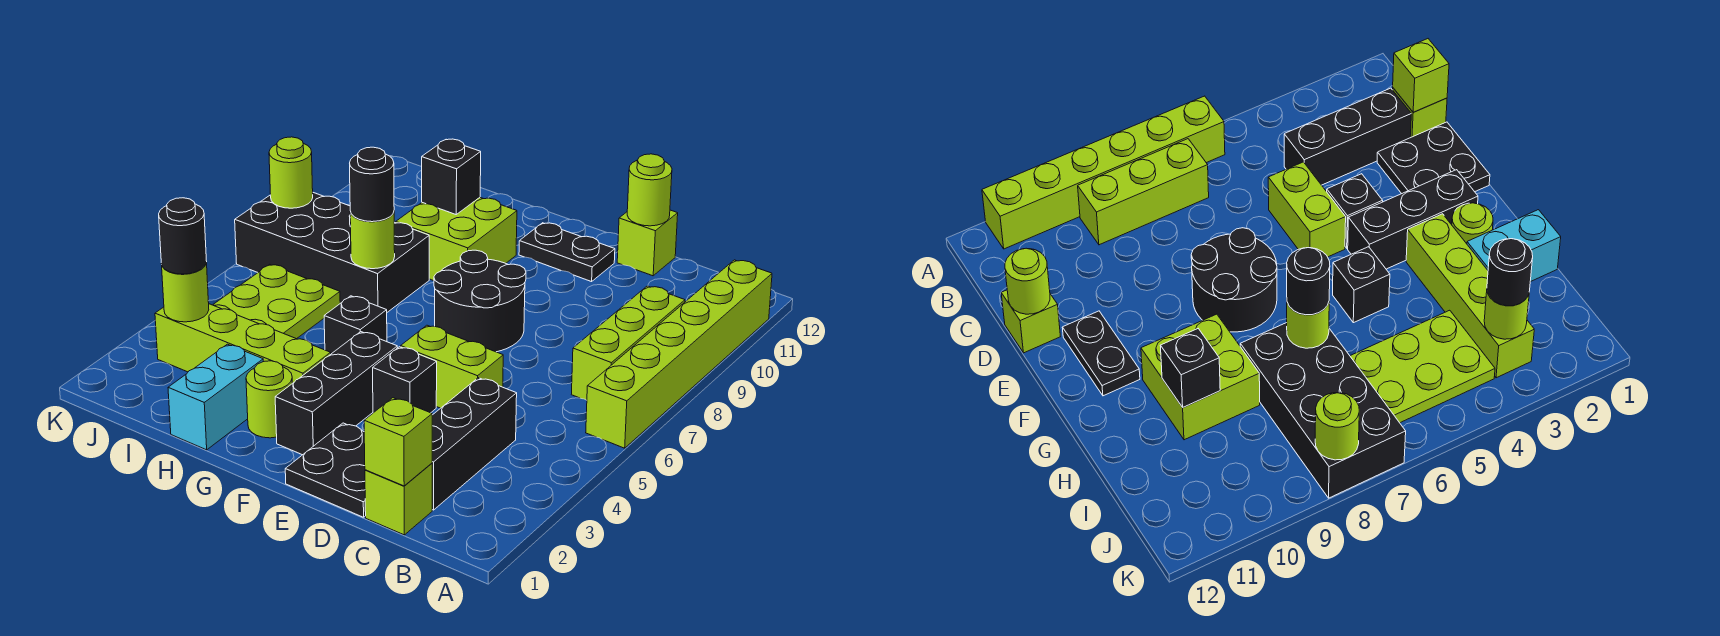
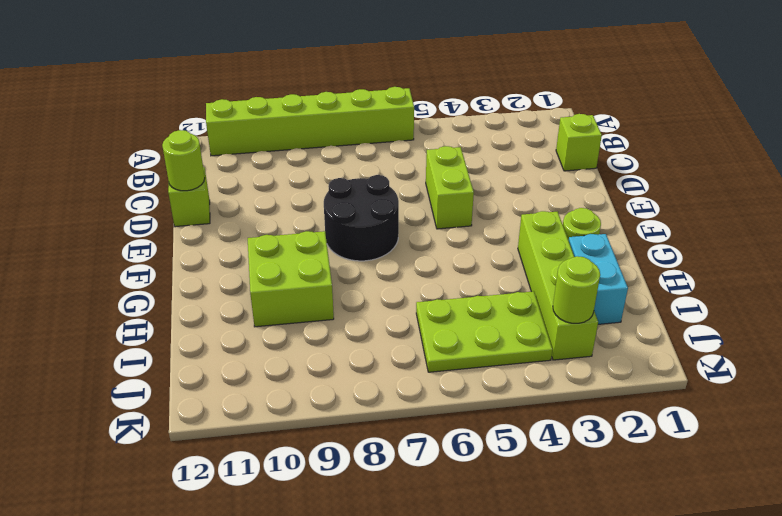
cyan 1x2 brick [569,234,628,324] -> cyan 1x2 brick turned to [168,344,263,450]
none -> lime 1x3 brick [571,286,685,400]
none -> black 1x3 brick [432,378,517,510]
none -> black 2x2 plate [285,423,366,517]

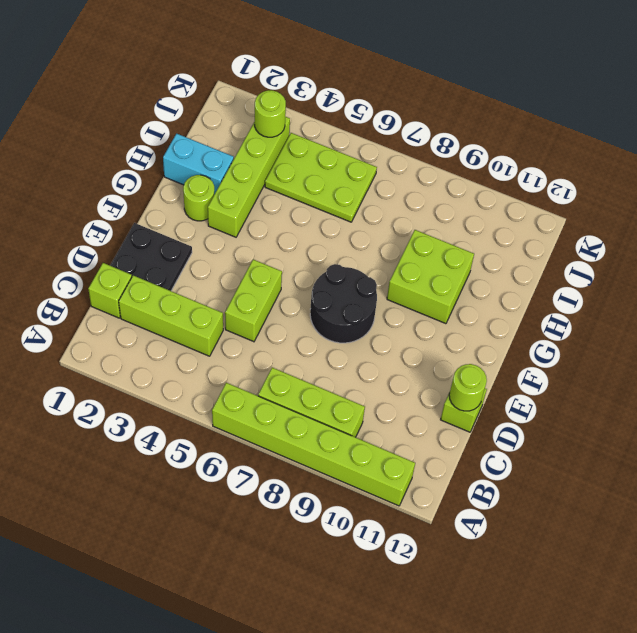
lime 1x3 brick [119,275,223,356] -> black 1x3 brick [432,378,517,510]
none -> black 1x1 brick [373,347,437,413]
none -> black 1x2 plate [519,223,615,282]
none -> black 1x3 brick [275,332,397,455]

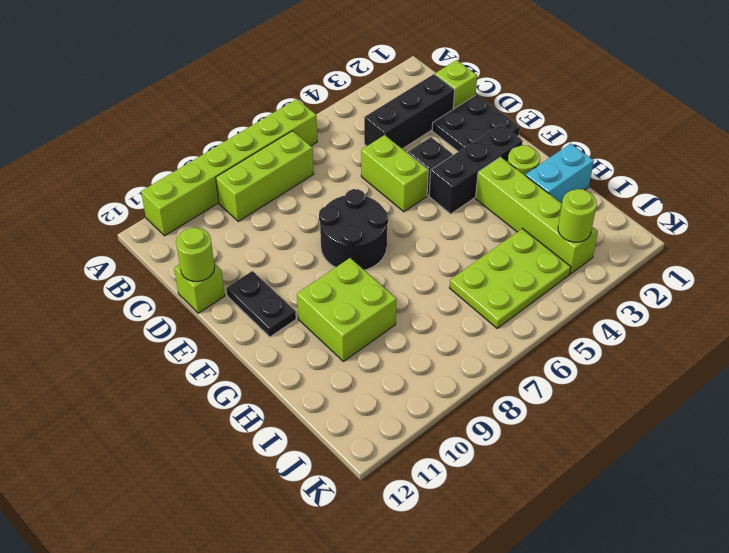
none -> black 1x1 brick [324,296,387,354]
none -> black 2x4 brick [235,193,429,312]
none -> lime 1x1 brick [364,398,432,486]

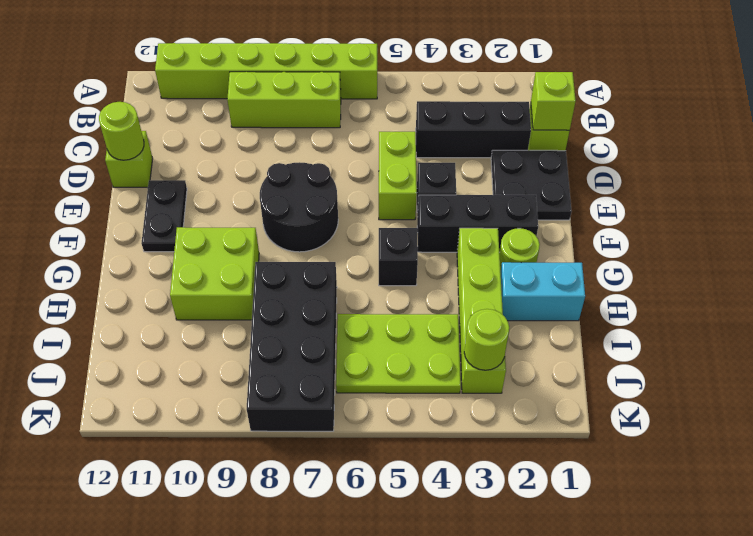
none -> lime 1x1 round brick [350,212,395,269]
none -> black 1x1 brick [422,139,481,214]
none -> lime 1x1 round brick [269,137,313,208]

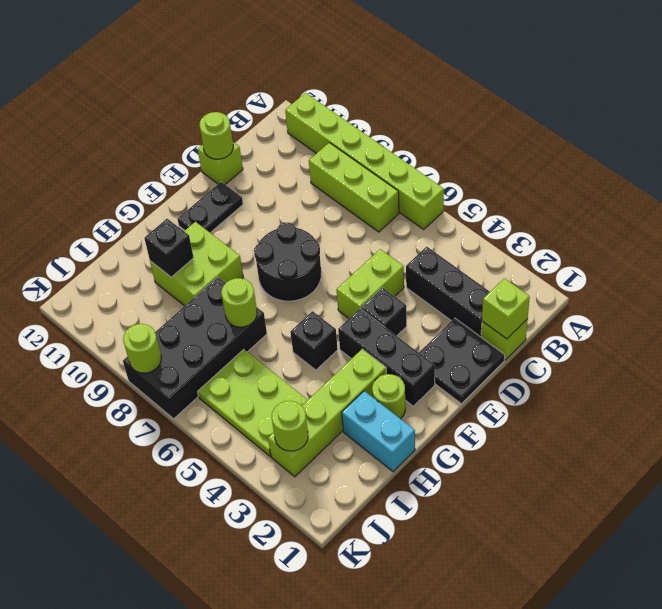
none -> black 1x1 round brick [350,147,394,222]
none -> black 1x1 round brick [159,198,207,274]

